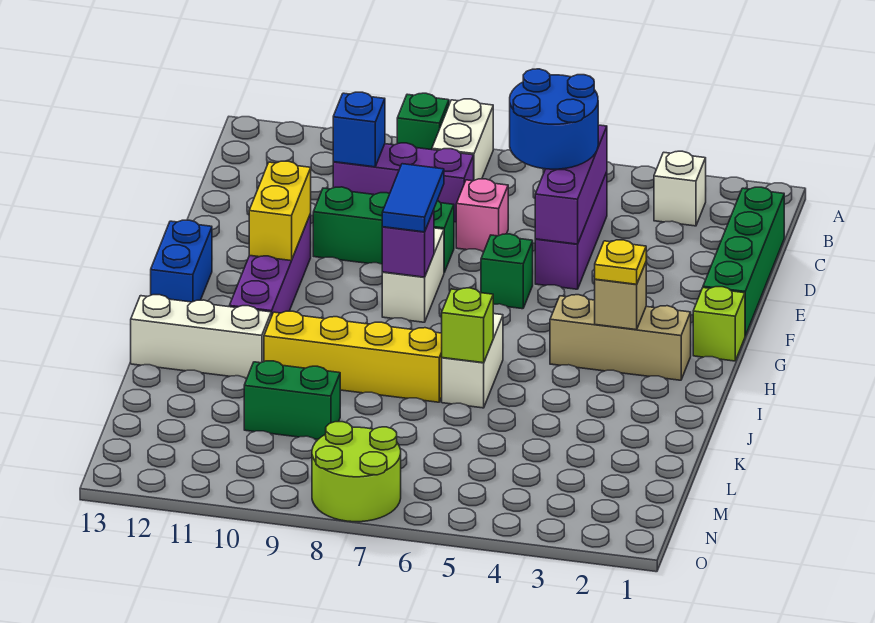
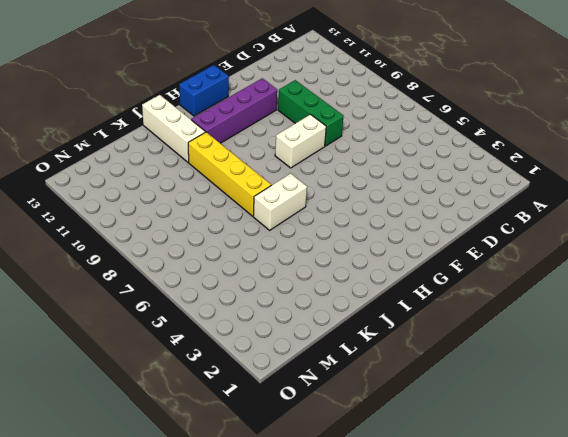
none -> white 1x2 brick [432,99,493,180]
none -> green 1x1 brick [397,93,449,150]
none -> white 1x1 brick [654,151,706,226]

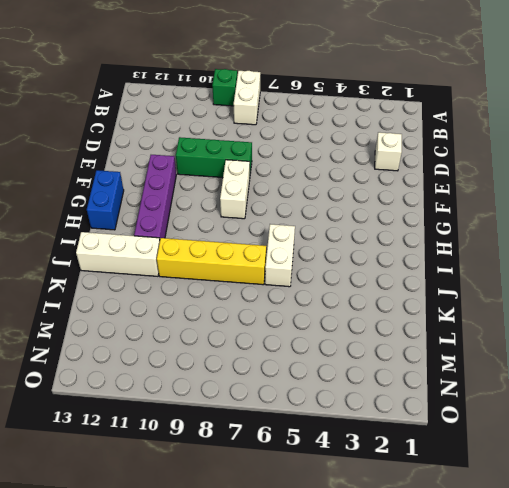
white 1x1 brick [375,132,402,171] -> white 1x1 brick moved to [654,151,706,226]
none -> green 1x4 brick [703,187,784,336]
none -> purple 1x3 brick [535,172,607,289]
none -> purple 1x3 brick [333,143,474,222]

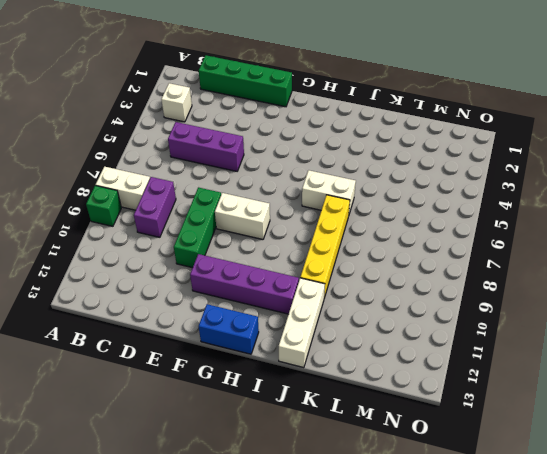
purple 1x2 brick [134,177,176,237] -> purple 1x3 brick [333,143,474,222]
none -> pink 1x1 brick [456,179,508,252]
none -> green 1x1 brick [481,234,533,309]
none -> lime 1x1 brick [693,287,745,361]

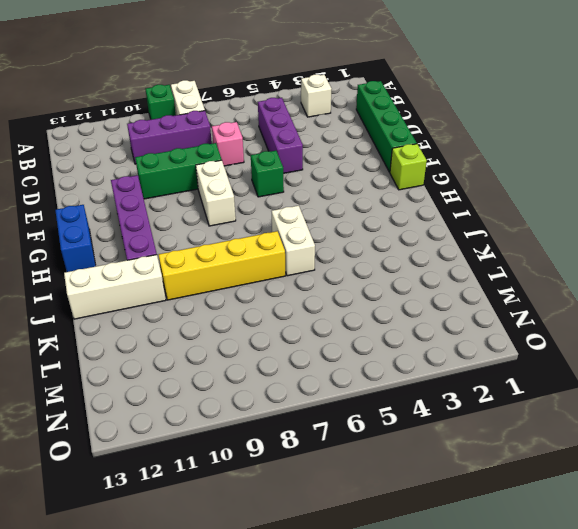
none -> tan 1x3 brick [550,295,691,380]
none -> green 1x2 brick [244,361,340,439]
none -> lime 2x2 round brick [312,422,401,522]

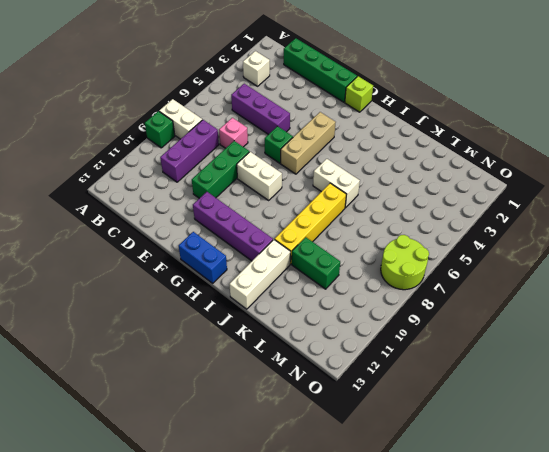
tan 1x3 brick [281,112,336,174] -> tan 1x3 brick moved to [550,295,691,380]
green 1x2 brick [292,237,340,289] -> green 1x2 brick turned to [244,361,340,439]
none -> purple 1x3 brick [535,125,607,244]
none -> blue 1x1 brick [333,92,385,167]
none -> yellow 1x2 brick [249,161,311,261]

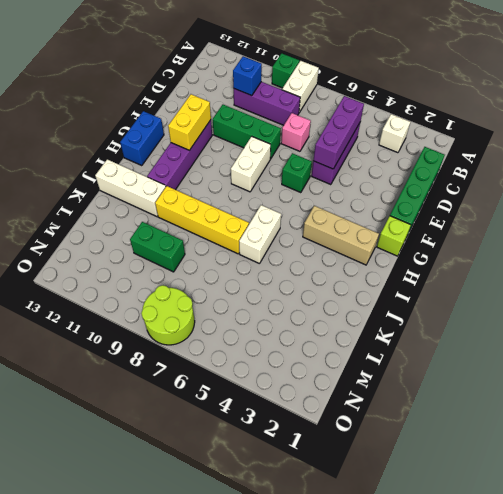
none -> purple 1x1 brick [382,210,434,277]
none -> tan 1x1 brick [595,263,646,330]
none -> lime 1x1 brick [442,288,493,363]

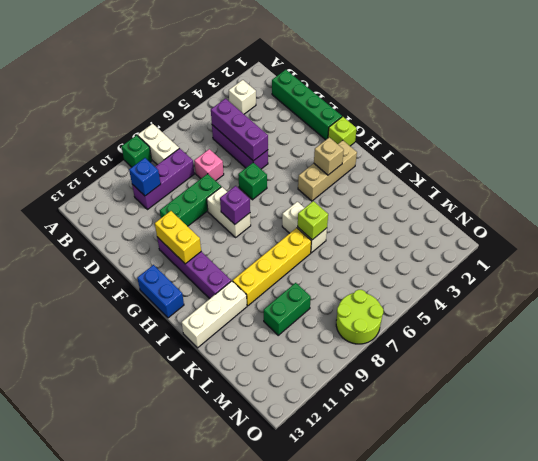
none -> blue 2x2 round brick [510,69,598,169]
none -> blue 1x2 tile [382,164,444,232]
none -> yellow 1x1 plate [595,240,646,284]

